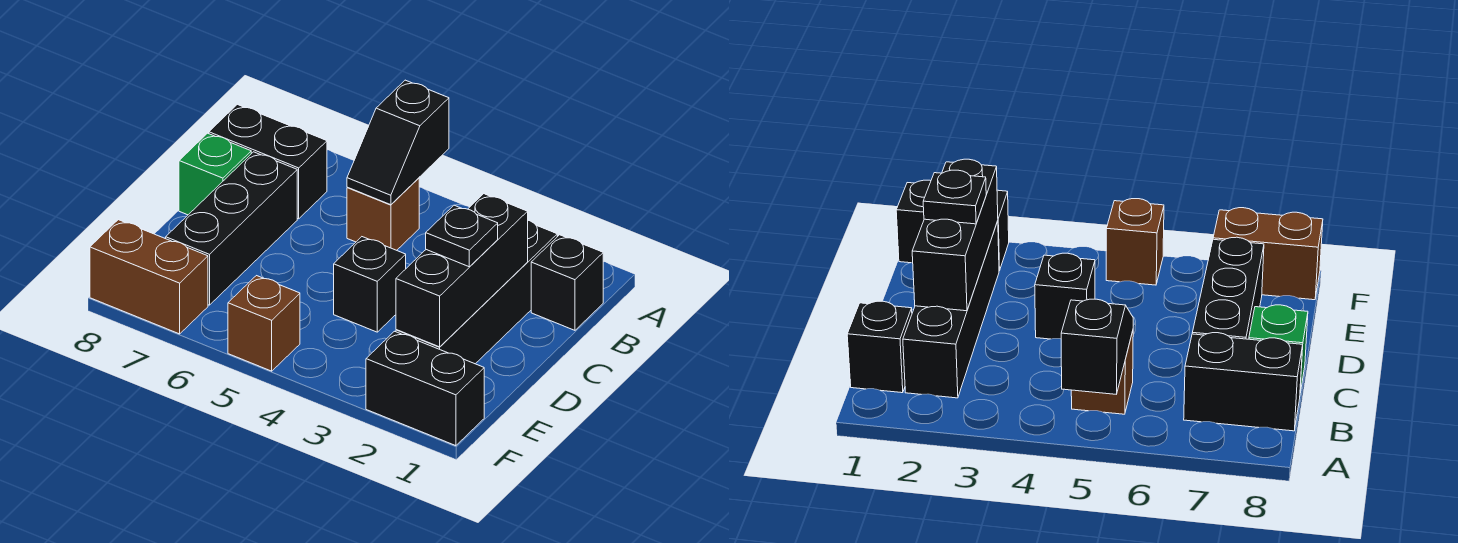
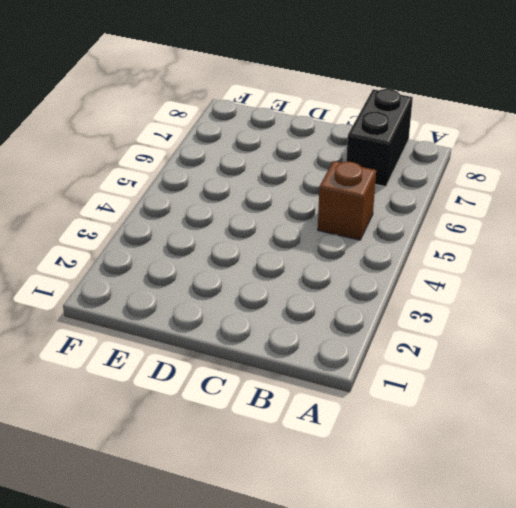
none -> black 1x1 brick [531,235,603,330]
none -> black 1x4 brick [396,220,557,364]
none -> black 1x3 brick [166,152,297,305]

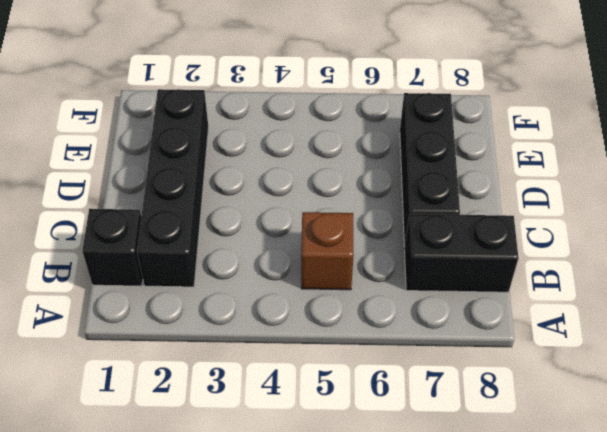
none -> green 1x1 brick [179,133,251,215]
none -> black 1x1 brick [334,237,406,332]
none -> black 1x2 brick [366,331,484,446]

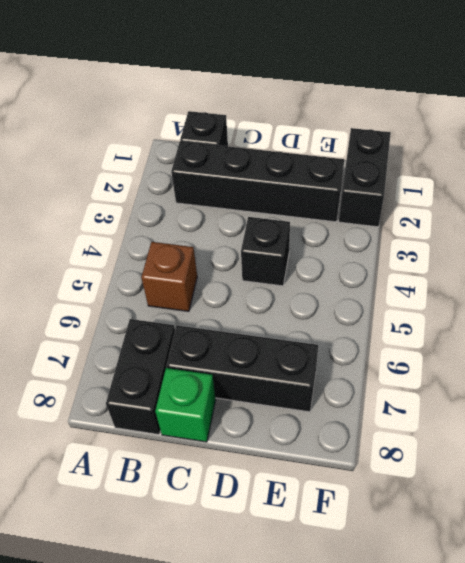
none -> brown 1x1 brick [228,276,300,371]
none -> brown 1x2 brick [90,220,208,334]
none -> black 1x2 slope [347,80,449,205]

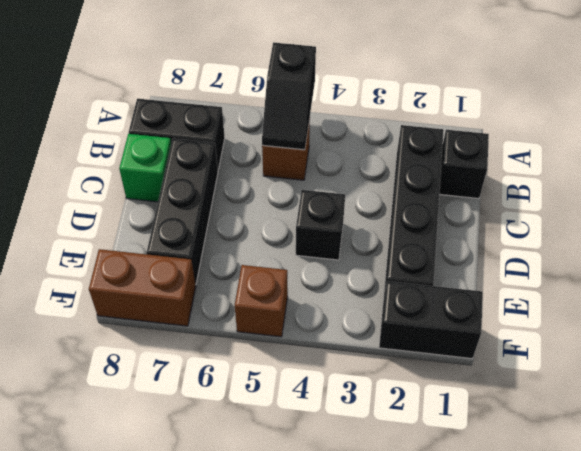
none -> black 1x3 brick [396,194,528,347]
none -> black 1x1 plate [426,205,498,267]

